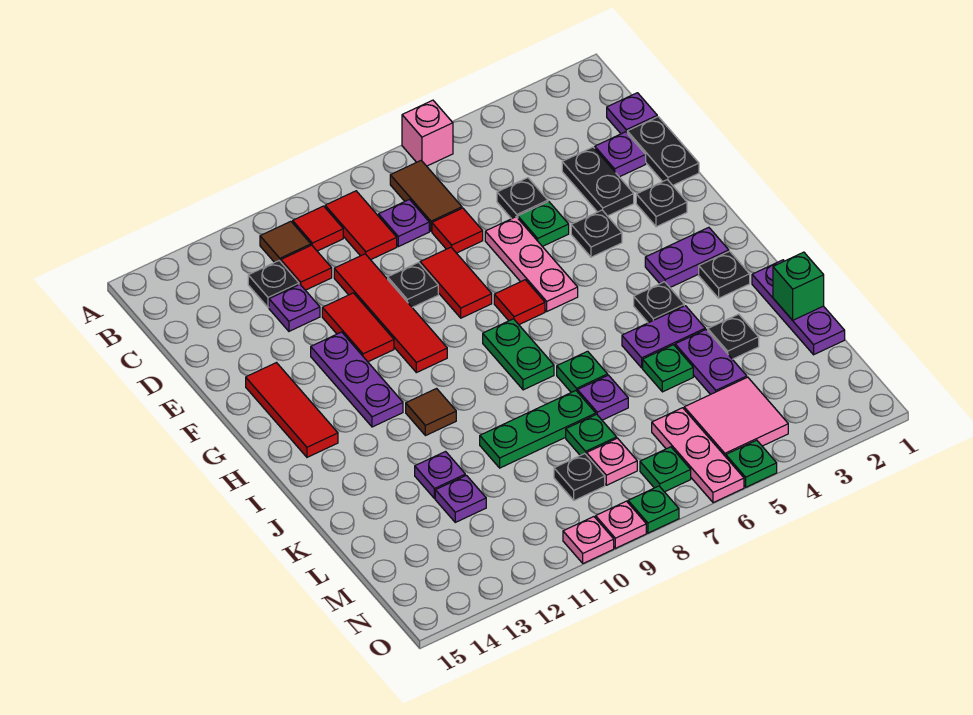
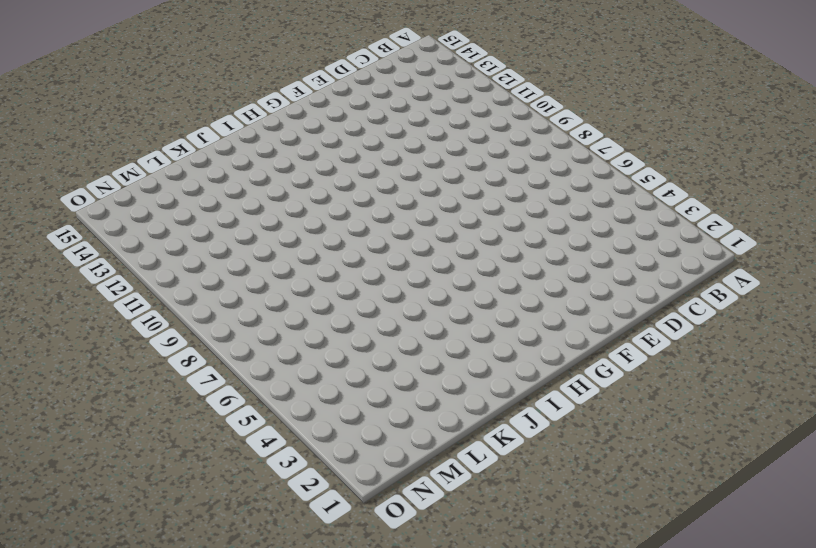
none -> pink 1x1 brick [402,100,453,166]
none -> brown 1x2 tile [390,160,462,231]
none -> red 1x2 tile [325,191,397,260]
none -> red 1x1 tile [293,206,343,251]

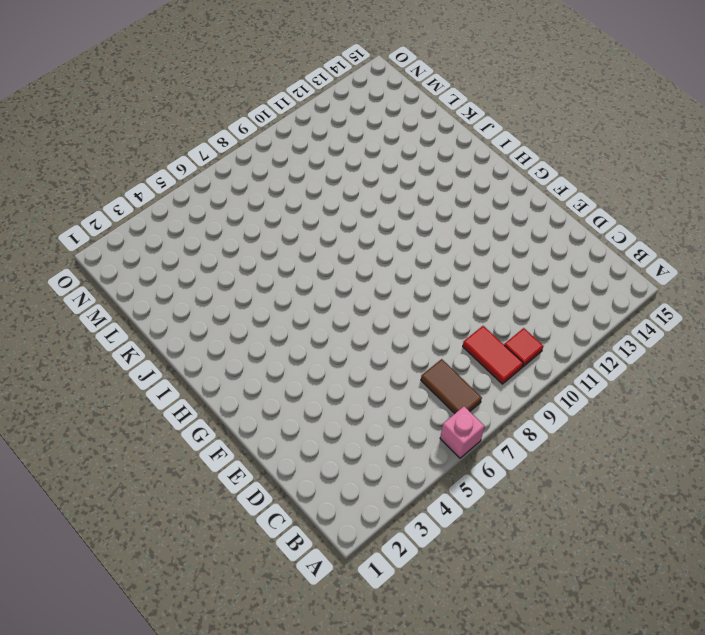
none -> brown 1x1 tile [260,221,311,262]
none -> purple 1x1 plate [607,93,657,134]
none -> purple 1x1 plate [379,200,429,247]
none -> red 1x1 tile [281,245,332,290]

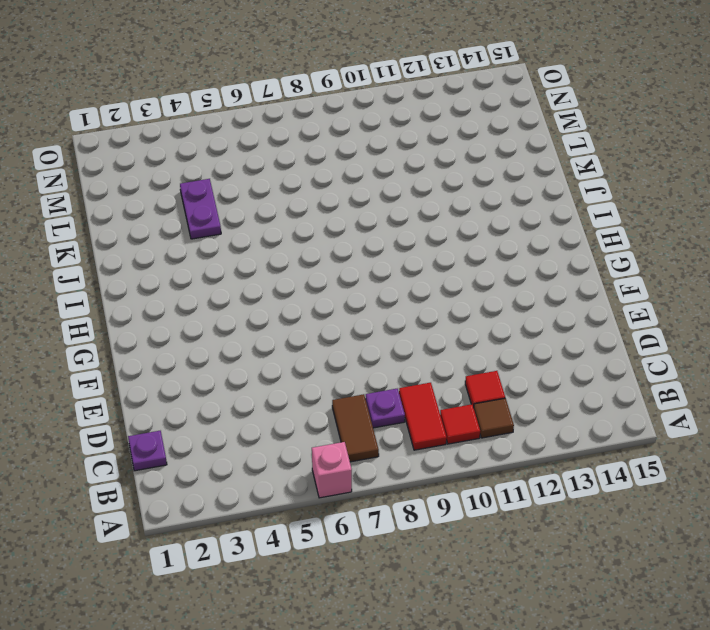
none -> black 1x1 plate [248,261,299,308]
none -> black 1x2 plate [627,117,699,185]
none -> purple 1x1 plate [595,132,646,177]
none -> black 1x2 plate [562,147,634,216]

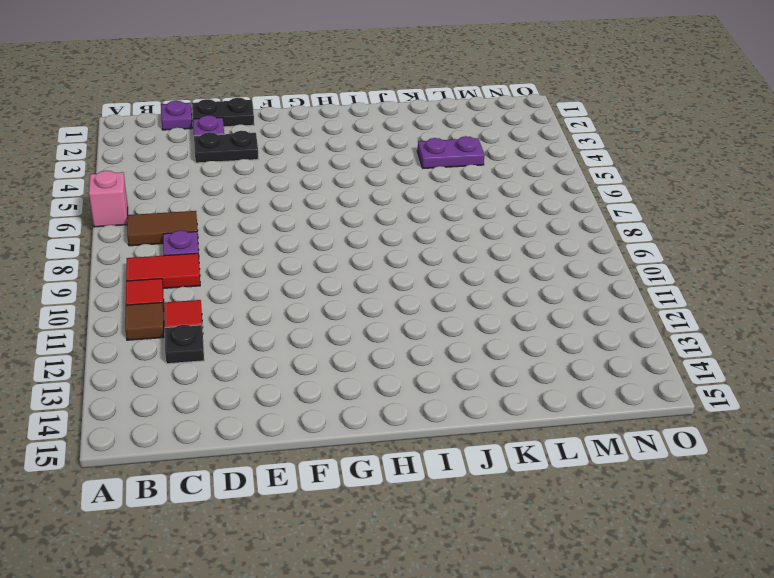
none -> black 1x1 plate [497,178,548,219]
none -> red 1x1 tile [432,208,483,253]
none -> red 1x4 tile [334,254,447,373]
none -> purple 1x1 plate [269,284,320,331]

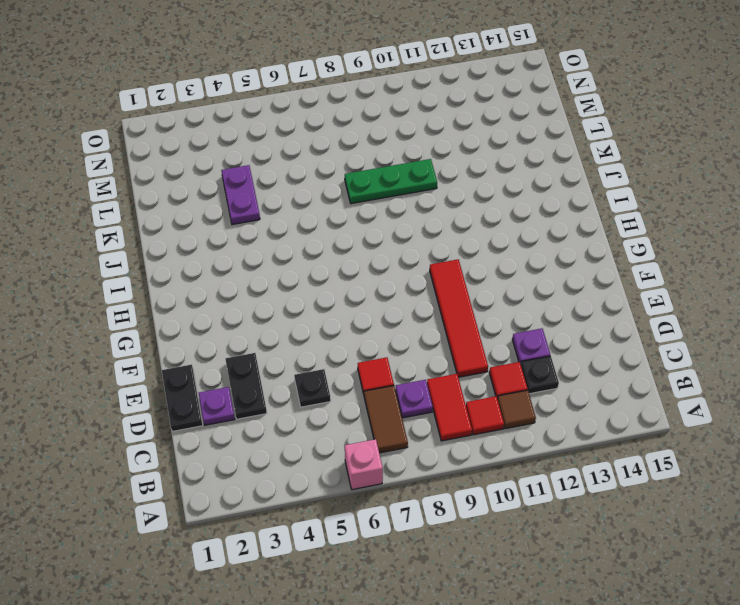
none -> purple 1x1 plate [607,93,657,134]
none -> green 1x1 plate [518,202,569,247]
none -> pink 1x3 plate [485,217,578,311]
none -> red 1x2 tile [420,247,492,318]

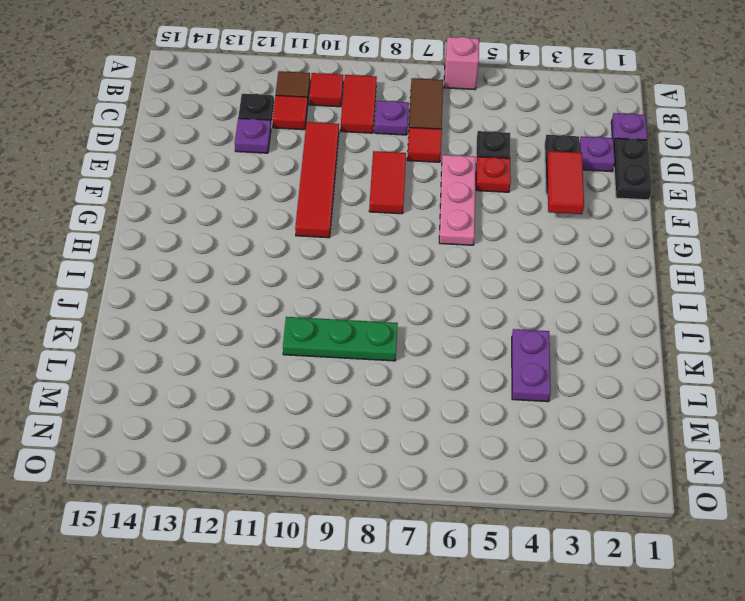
red 1x2 tile [547,151,584,214] -> red 1x2 tile moved to [322,293,394,362]
red 1x1 plate [476,157,511,192] -> green 1x1 plate [518,202,569,247]
none -> black 1x1 plate [388,263,438,307]
none -> black 1x1 plate [636,180,687,227]
none -> black 1x1 plate [571,210,622,257]
none -> purple 1x3 plate [311,332,403,427]

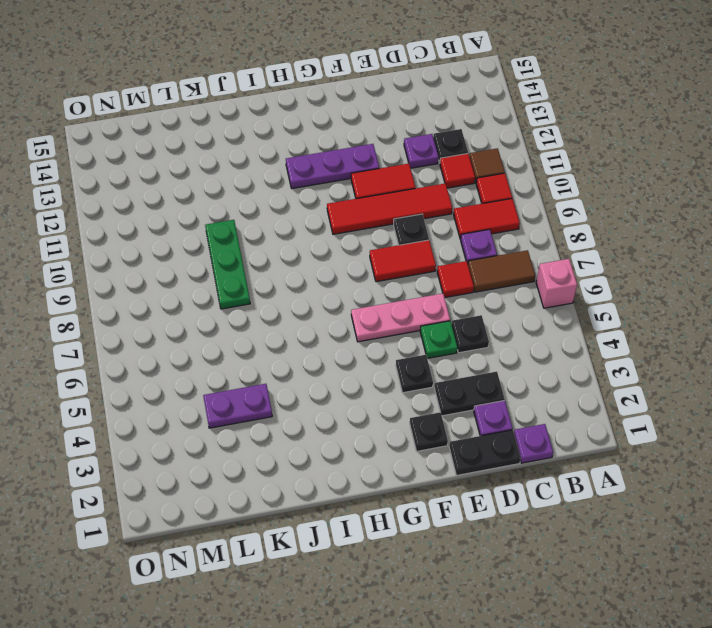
none -> red 1x3 tile [246,363,338,457]
none -> red 1x1 tile [494,280,545,325]
none -> purple 1x2 plate [645,227,729,287]
none -> green 1x2 plate [483,319,554,390]

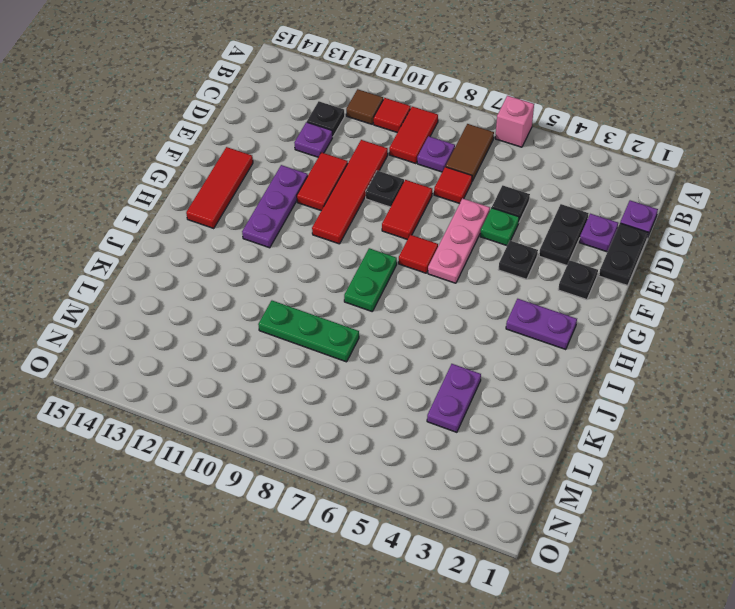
none -> red 1x1 tile [281,245,332,290]
none -> black 1x1 plate [699,251,750,298]
none -> black 1x1 plate [634,282,684,323]
none -> brown 1x1 tile [406,389,456,436]

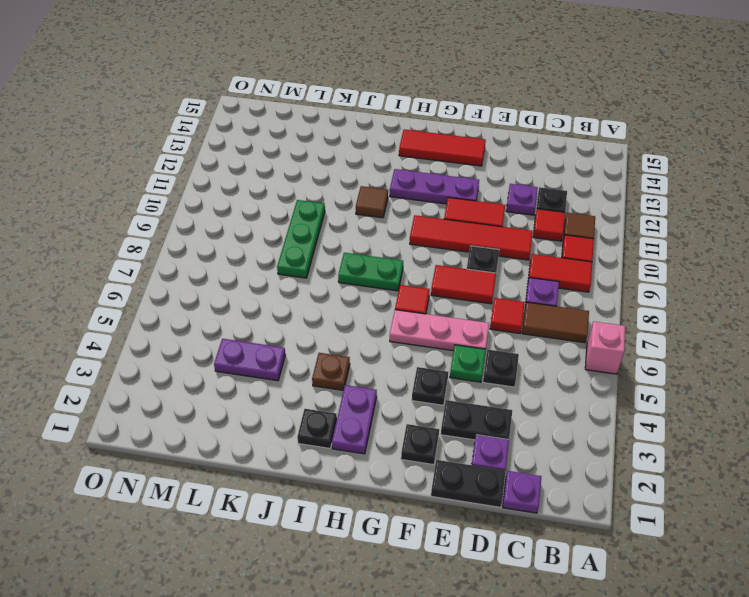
brown 1x1 plate [312,353,350,390] -> black 1x1 plate [634,282,684,323]
none -> purple 1x3 plate [752,260,845,355]
none -> purple 1x2 plate [622,306,705,368]
none -> green 1x1 plate [557,351,608,392]
none -> black 1x1 plate [708,314,759,359]

